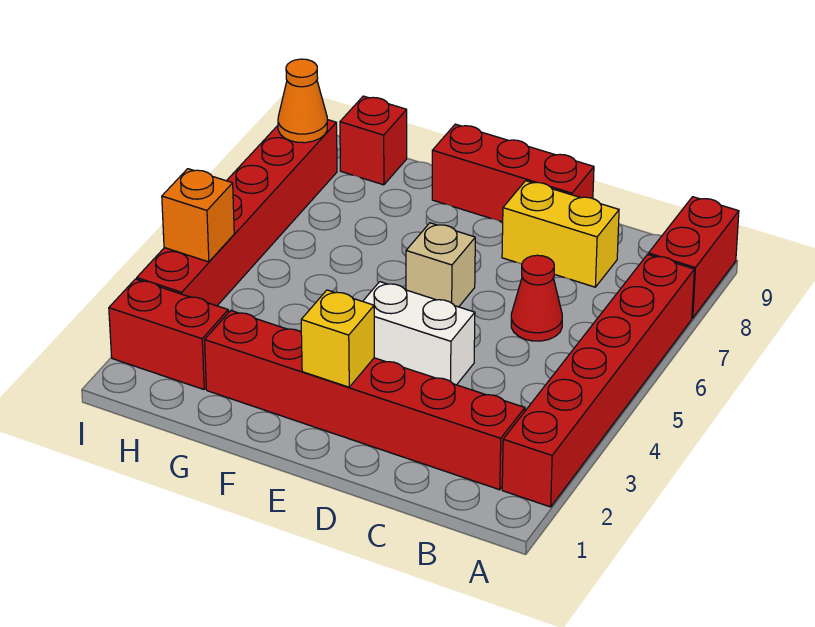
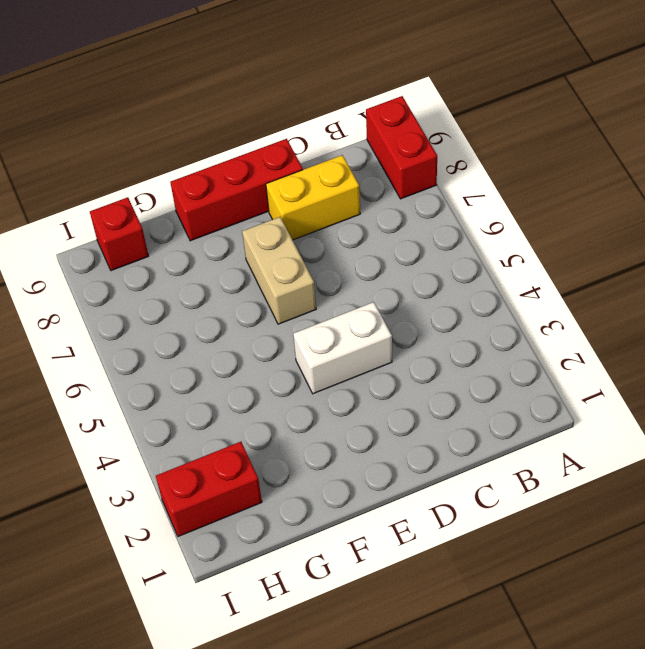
tan 1x2 brick [242,217,316,324] -> tan 1x1 brick [406,223,475,307]
none -> red 1x6 brick [502,255,694,507]
none -> red 1x6 brick [205,311,525,490]
none -> red 1x1 cone [511,255,562,341]

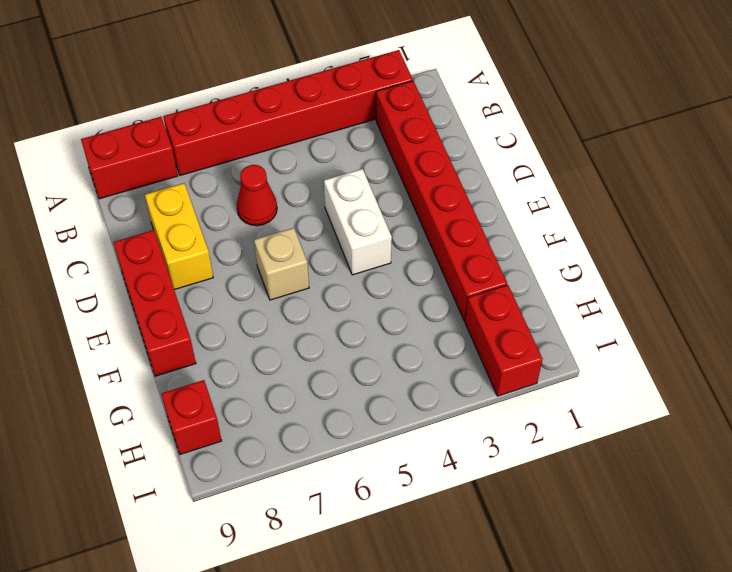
none -> red 1x6 brick [137,120,337,306]
none -> yellow 1x1 brick [301,290,374,387]
none -> orange 1x1 brick [162,169,234,262]

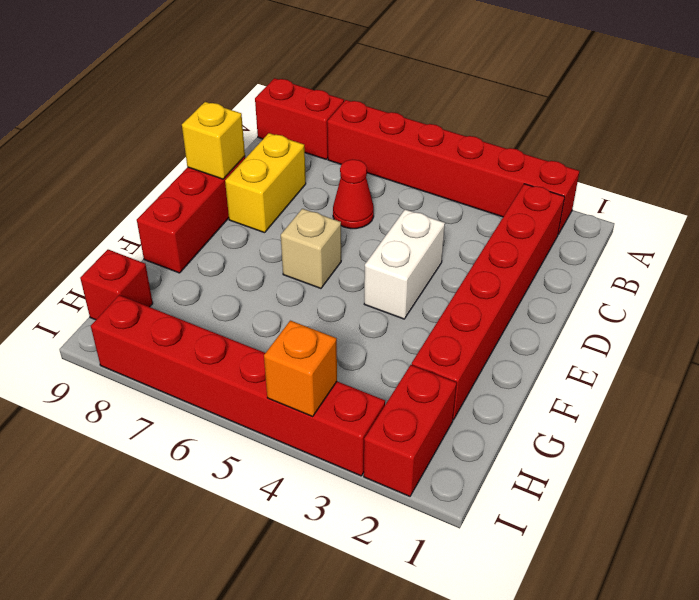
yellow 1x1 brick [182,102,245,179] -> yellow 1x1 brick moved to [301,290,374,387]
none -> orange 1x1 cone [278,59,327,143]

